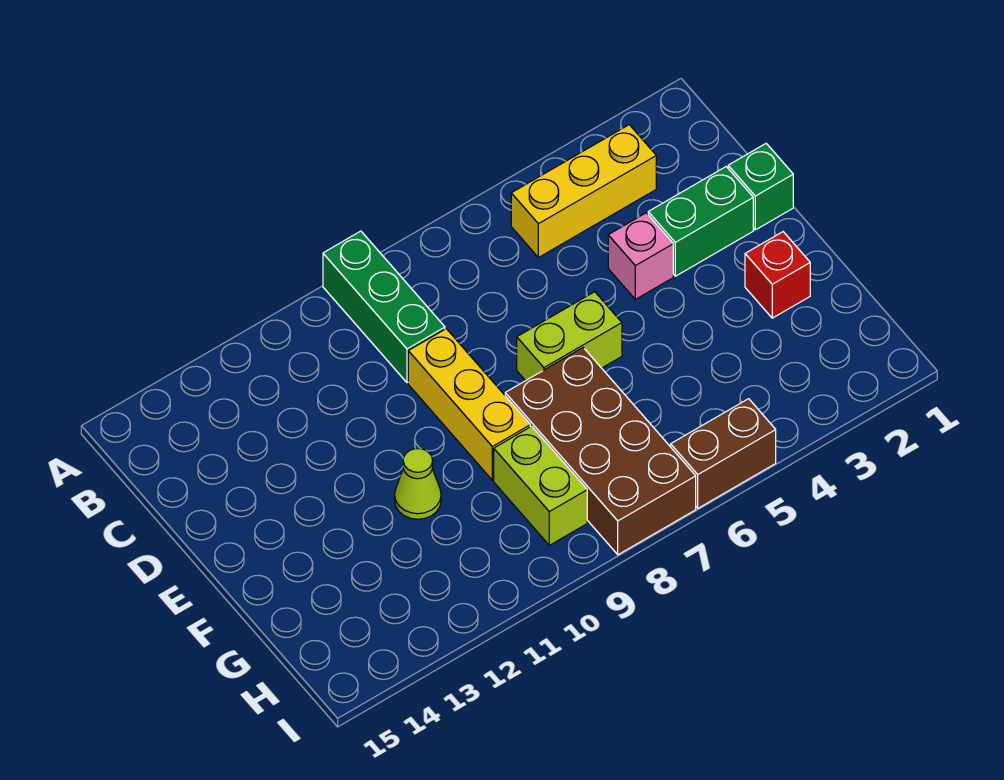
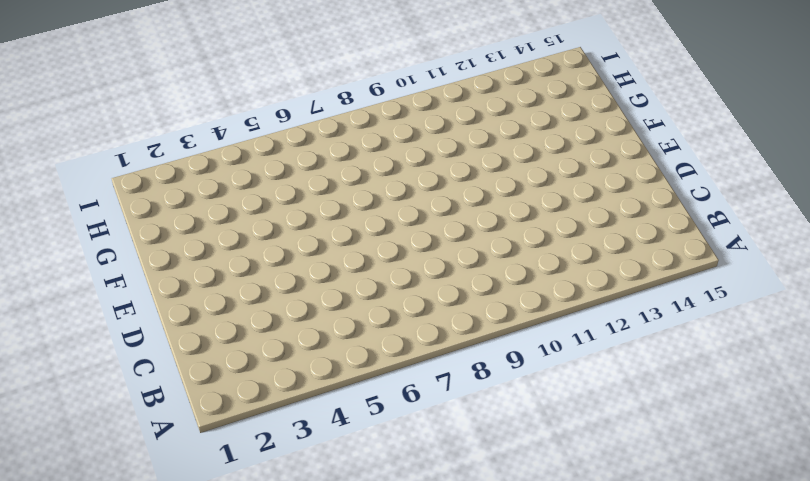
none -> green 1x3 brick [323,231,445,383]
none -> yellow 1x3 brick [511,125,656,257]
none -> green 1x1 brick [728,144,793,230]

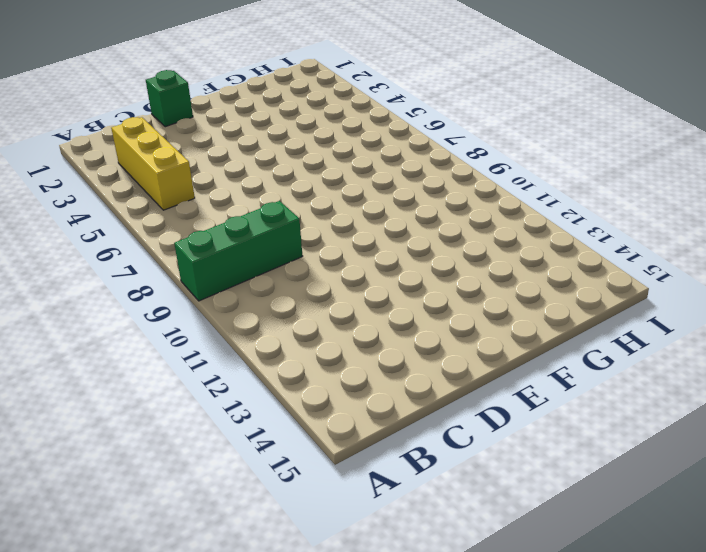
none -> green 1x2 brick [648,167,753,276]
none -> pink 1x1 brick [608,213,673,299]
none -> yellow 1x3 brick [408,329,530,480]

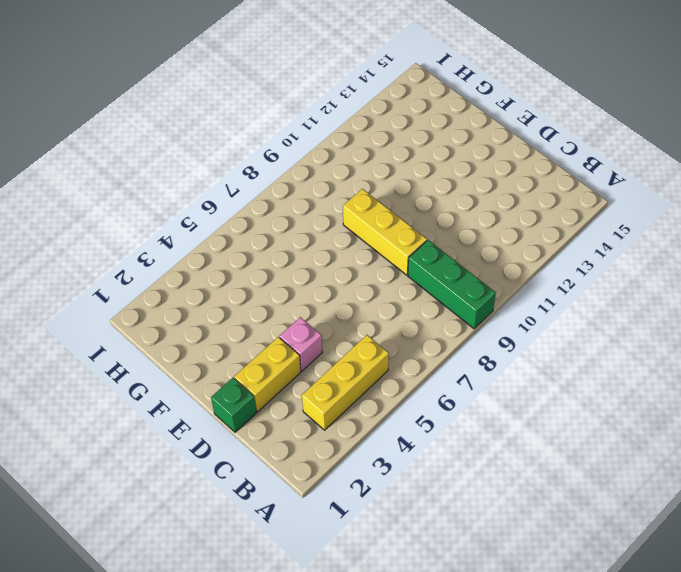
yellow 1x2 brick [234,337,301,412] -> green 1x2 brick [648,167,753,276]
none -> lime 1x2 brick [517,292,622,381]
none -> red 1x1 brick [745,232,810,318]
none -> brown 2x4 brick [505,348,696,555]

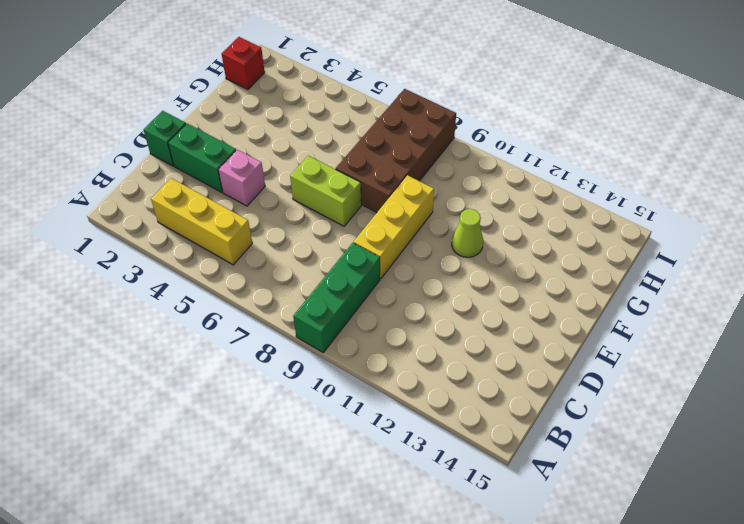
red 1x1 brick [222,37,265,89] -> red 1x1 brick moved to [745,232,810,318]
none -> lime 1x2 brick [494,426,587,545]
none -> brown 1x2 brick [671,399,776,508]

